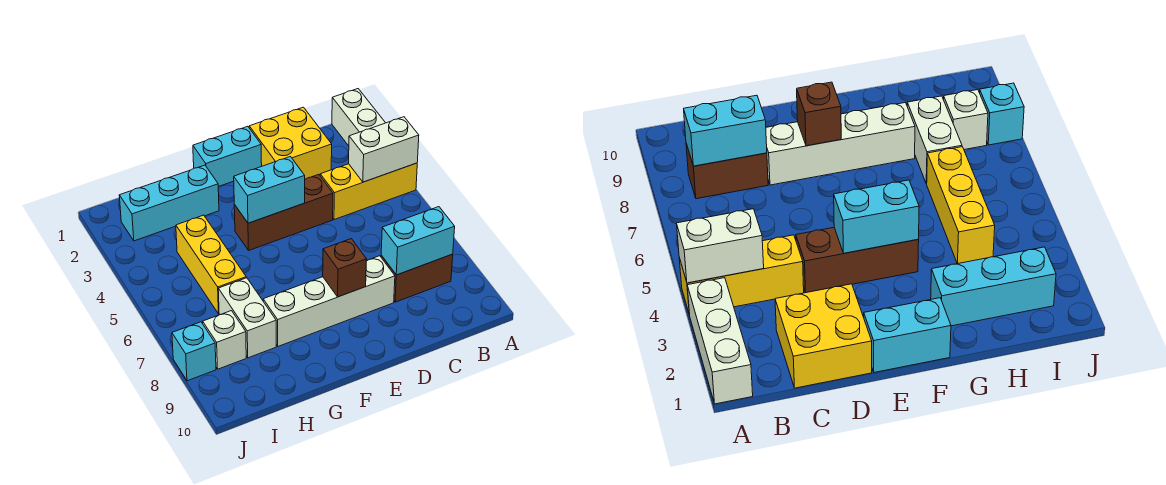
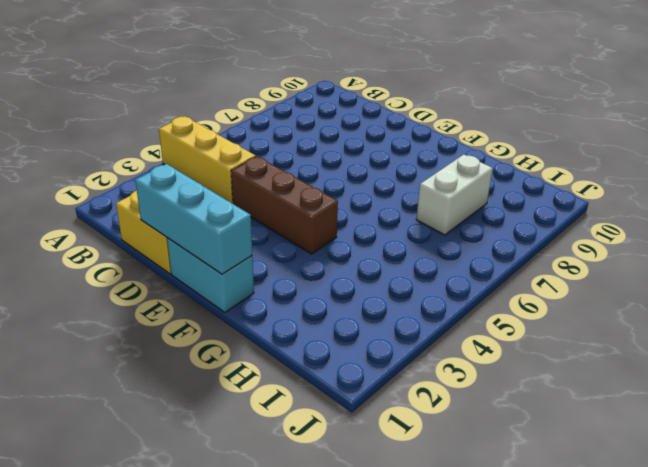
cyan 1x3 brick [135,164,252,274] -> cyan 1x3 brick moved to [119,165,219,241]
none -> white 1x3 brick [332,89,385,146]
none -> brown 1x2 brick [381,254,453,302]
none -> white 1x4 brick [263,256,395,346]

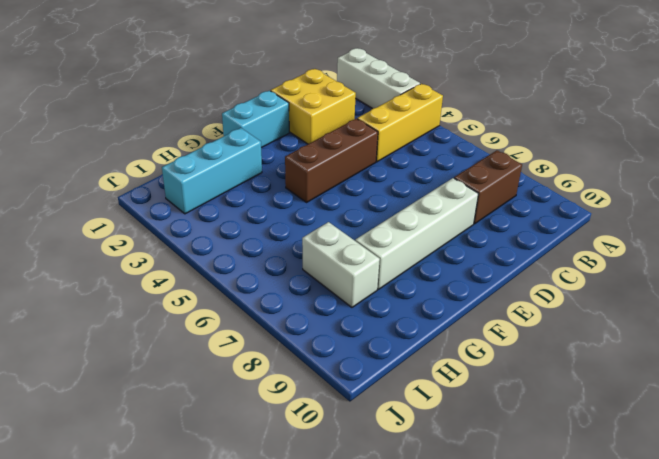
none -> yellow 1x3 brick [176,215,246,314]
none -> white 1x1 brick [203,311,246,369]
none -> cyan 1x1 brick [172,322,216,381]

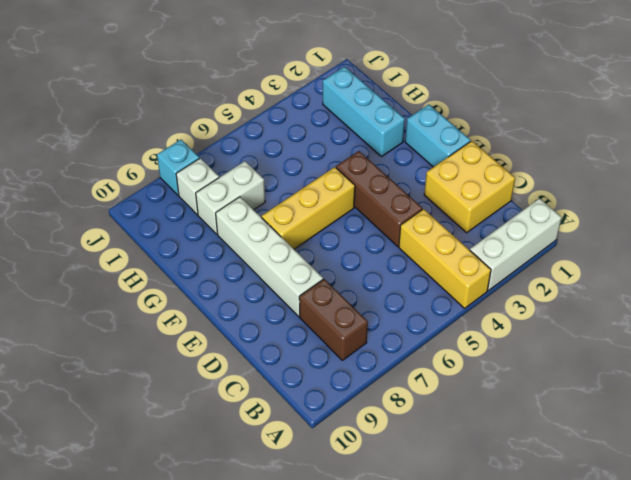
yellow 1x3 brick [262,167,355,249] -> yellow 1x3 brick moved to [176,215,246,314]
none -> white 1x2 brick [349,117,419,182]
none -> cyan 1x2 brick [381,207,455,275]
none -> cyan 1x2 brick [234,157,305,223]

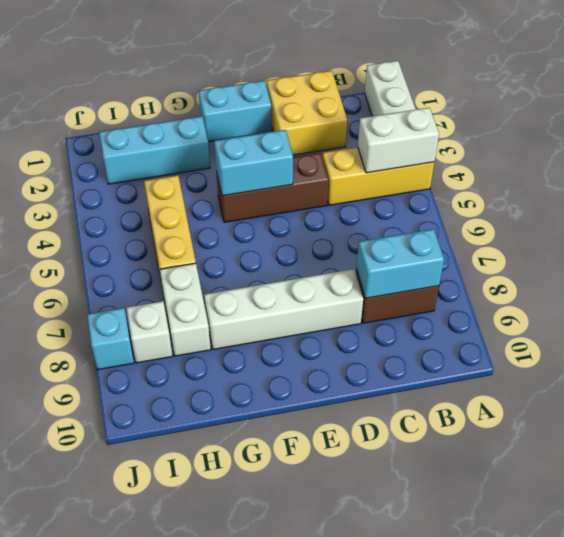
none -> brown 1x1 brick [323,239,367,297]

